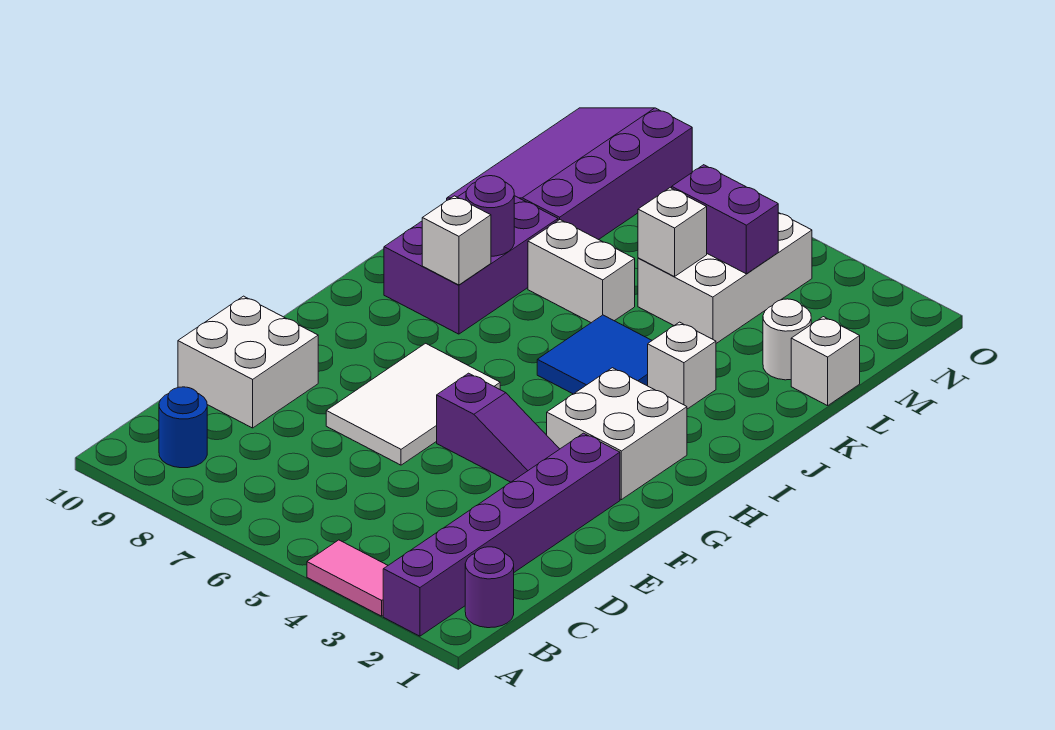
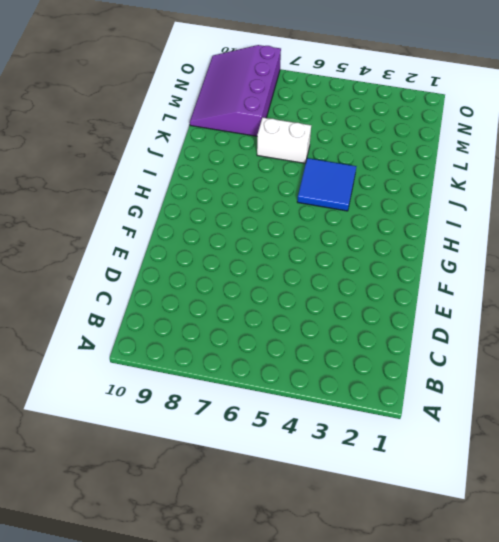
none -> purple 1x6 brick [383,433,620,636]
none -> pink 1x2 tile [307,540,388,616]
none -> purple 1x1 round brick [465,547,514,628]

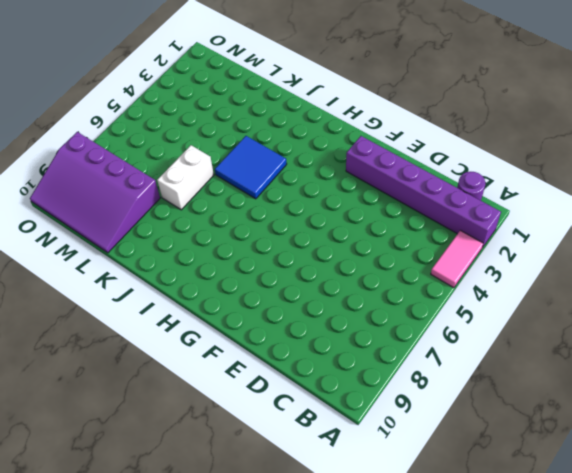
none -> blue 1x1 round brick [159,387,207,468]
none -> white 2x2 brick [178,296,318,428]
none -> white 2x3 tile [326,343,500,465]

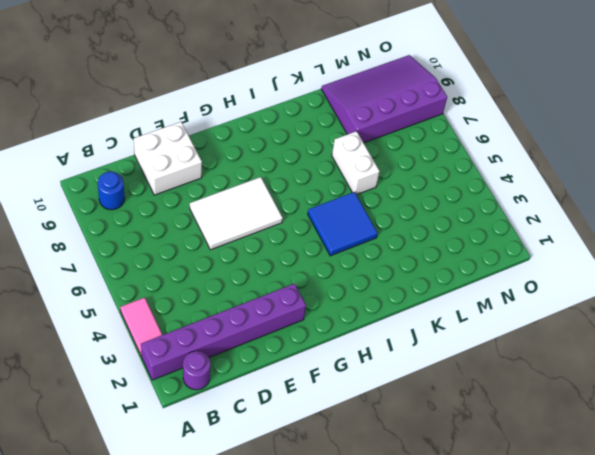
none -> purple 1x3 slope [437,373,559,482]
none -> white 2x2 brick [547,368,687,500]
none -> purple 2x3 brick [384,192,558,334]

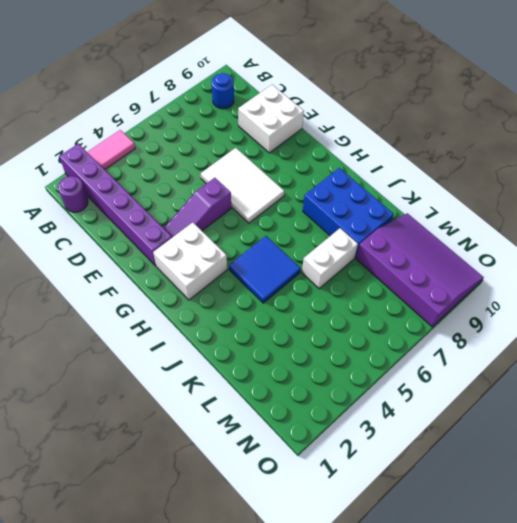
blue 2x3 brick [303,168,393,258] -> purple 2x3 brick [384,192,558,334]
none -> white 1x1 brick [648,322,716,409]
none -> white 1x1 brick [791,317,860,406]
none -> white 1x1 round brick [763,299,811,380]

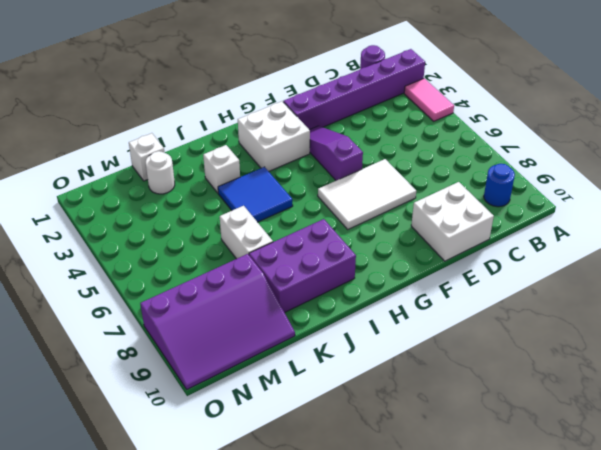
none -> white 2x3 brick [638,213,812,343]
none -> white 1x1 brick [422,196,491,285]
none -> purple 1x1 round brick [466,176,514,256]

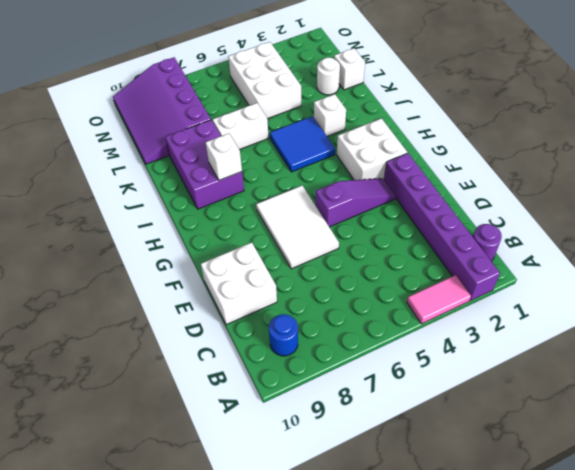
none -> purple 1x1 round brick [466,176,514,256]
none -> white 1x1 brick [638,188,707,277]
none -> purple 1x2 brick [672,165,778,274]

